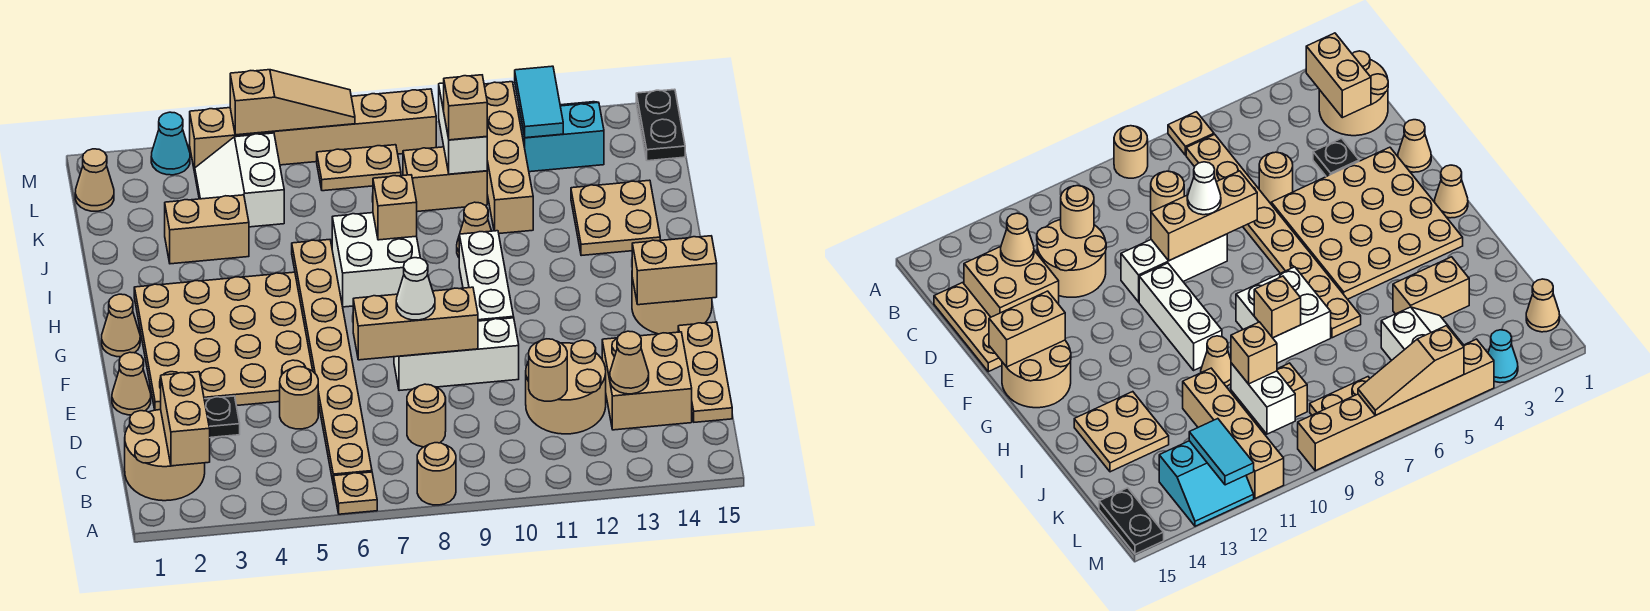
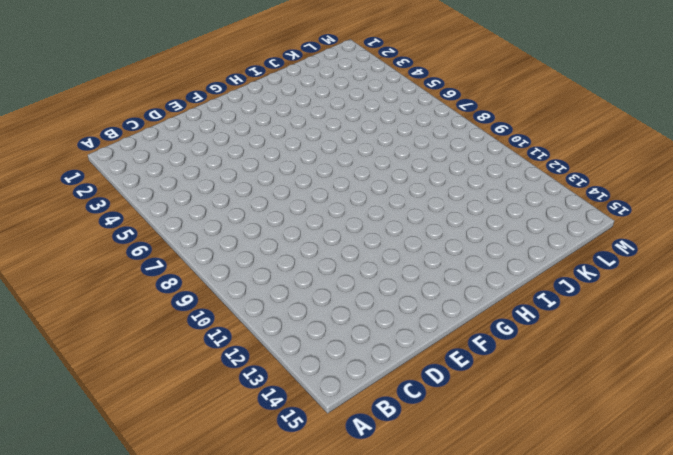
none -> tan 1x1 plate [334,472,377,514]
none -> tan 1x1 round brick [417,443,456,505]
none -> tan 2x2 round brick [125,410,205,501]
none -> tan 1x8 plate [292,240,372,485]

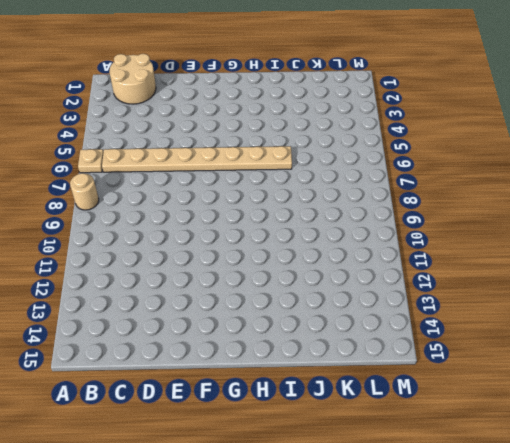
none -> tan 1x1 round brick [407,384,446,447]
none -> tan 2x2 round brick [526,340,606,434]
none -> tan 2x2 brick [602,332,692,430]
none -> tan 1x3 plate [678,322,732,422]

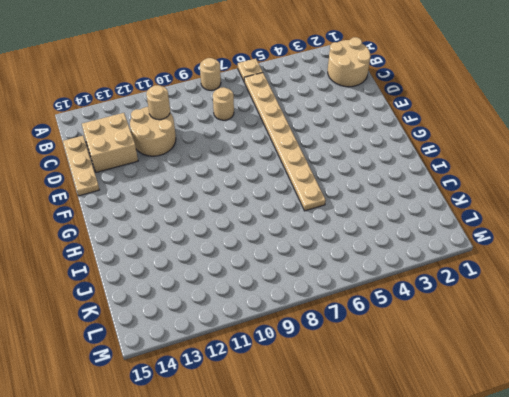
none -> black 1x1 plate [204,396,240,438]
none -> tan 1x1 round brick [280,367,318,429]
none -> tan 1x1 cone [112,352,151,415]
none -> tan 4x4 plate [134,272,313,410]

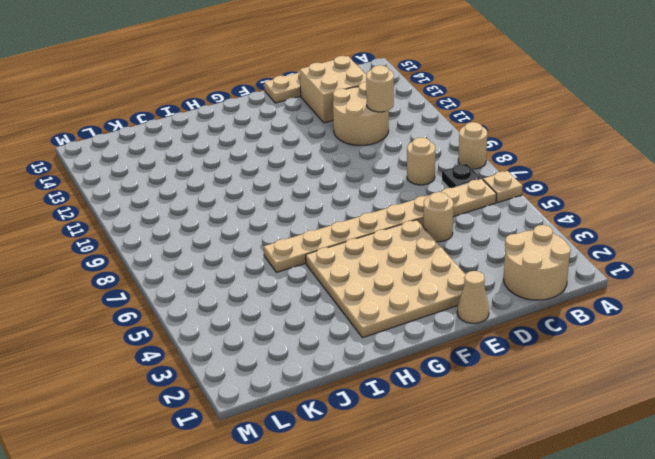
black 1x1 plate [442,164,481,188] -> black 1x1 plate moved to [204,396,240,438]
none -> white 1x3 brick [394,318,519,391]
none -> white 1x3 brick [459,231,514,321]
none -> tan 2x2 round brick [632,278,712,334]
none -> tan 1x1 cone [102,294,140,357]

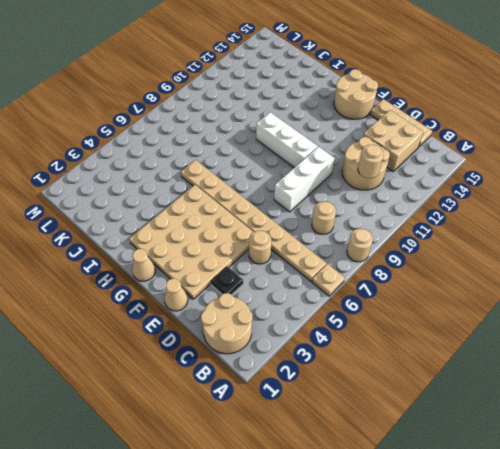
none -> white 2x2 brick [332,213,420,307]
none -> tan 1x1 cone [457,202,491,257]
none -> tan 2x2 plate [571,180,660,256]
none -> tan 1x2 brick [165,195,249,264]

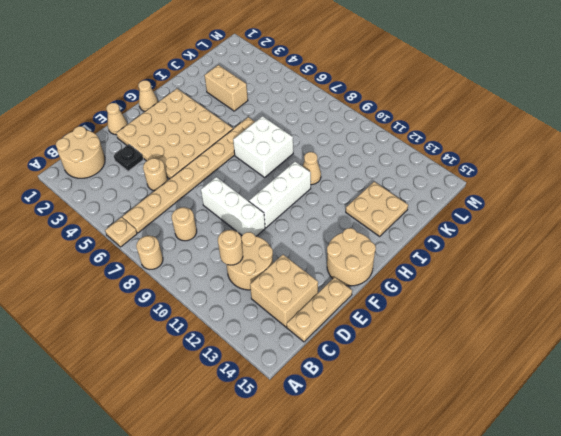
none -> tan 1x4 brick [484,82,533,234]
none -> white 2x2 slope [195,133,284,227]
none -> tan 1x2 brick [403,147,487,212]
none -> tan 1x1 cone [75,149,114,211]

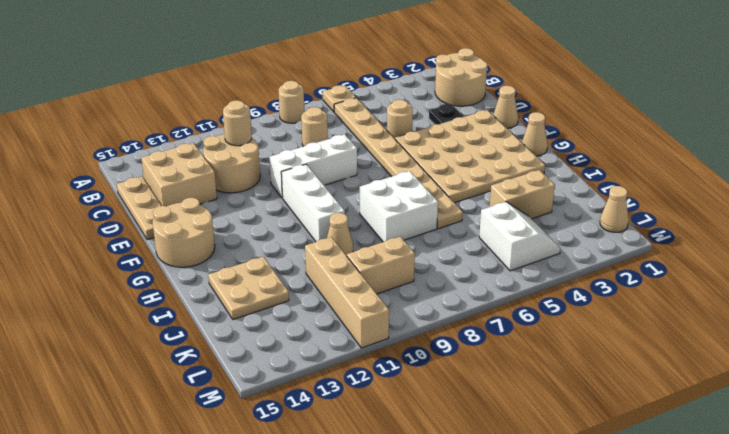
none -> tan 1x2 plate [317,145,401,191]
none -> cyan 2x2 slope [518,102,604,172]
none -> black 1x2 plate [636,89,685,161]
none -> cyan 1x1 cone [151,112,190,175]

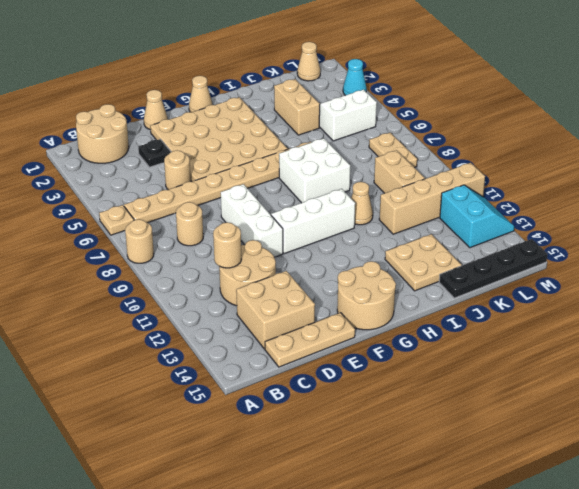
black 1x4 plate [439,239,547,298] -> black 1x2 plate [636,89,685,161]
none -> tan 1x6 brick [190,89,436,172]
none -> tan 1x2 brick [161,372,210,466]
none -> tan 1x1 cone [610,331,649,394]
none -> tan 1x3 brick [353,287,478,360]

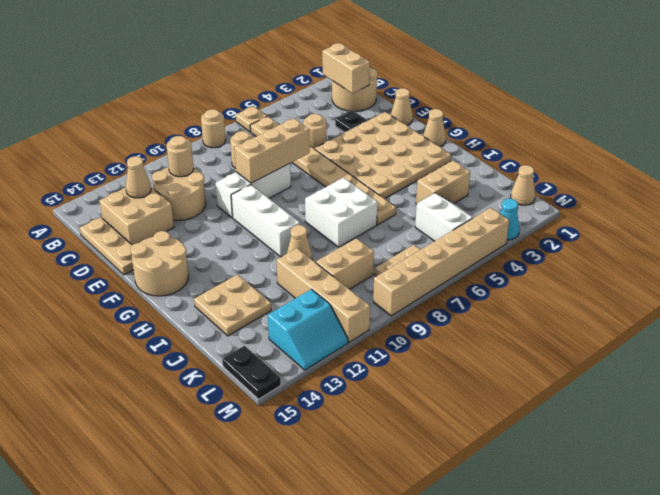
none -> tan 1x2 brick [632,236,717,305]
none -> tan 1x1 brick [373,175,417,240]
none -> white 1x2 brick [439,83,487,174]
none -> cyan 1x2 tile [515,66,563,138]

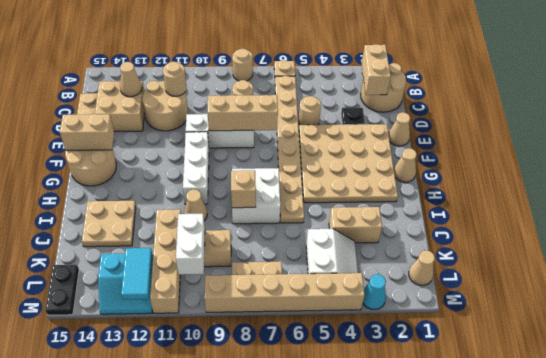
none -> tan 1x3 slope [230,70,355,135]
none -> white 1x1 cone [396,258,435,320]
none -> tan 1x1 brick [444,75,487,140]

